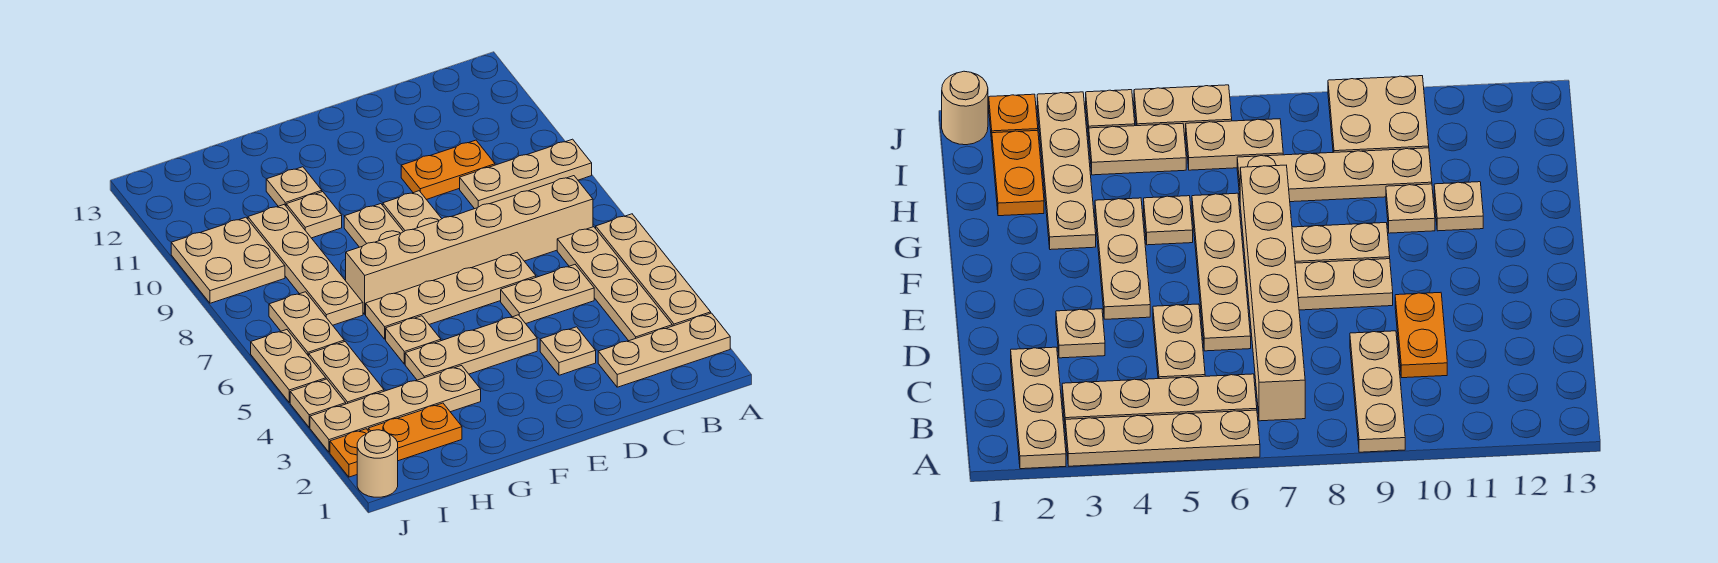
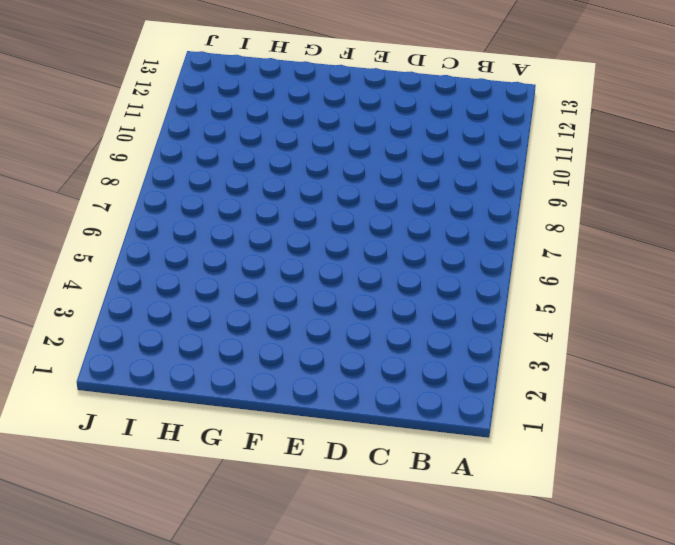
none -> tan 1x3 plate [598,313,730,387]
none -> tan 1x4 plate [596,214,711,326]
none -> tan 1x3 plate [460,139,592,209]

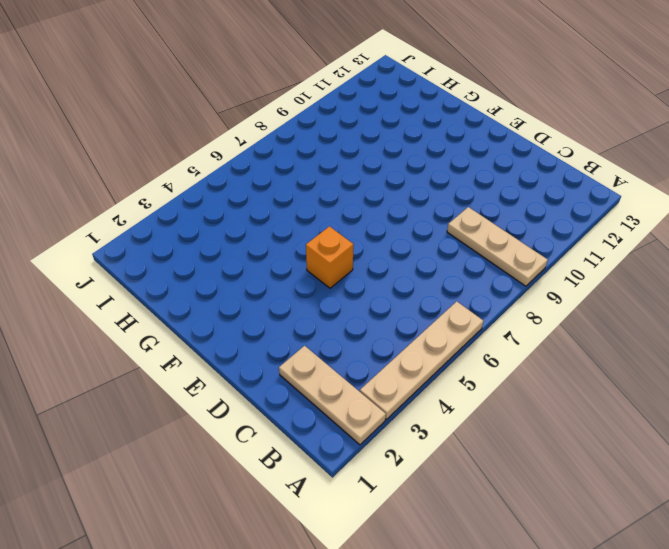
orange 1x1 brick [306,226,354,288] -> none
none -> tan 1x4 plate [557,227,672,341]
none -> tan 1x6 brick [346,176,593,314]
none -> tan 1x2 plate [501,265,594,324]

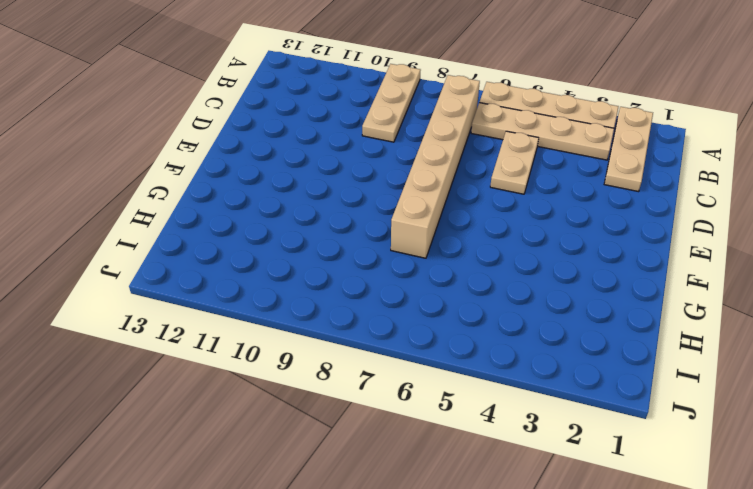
none -> orange 1x2 plate [401,140,495,200]
none -> tan 1x1 plate [540,327,596,375]
none -> tan 1x4 plate [366,253,536,339]

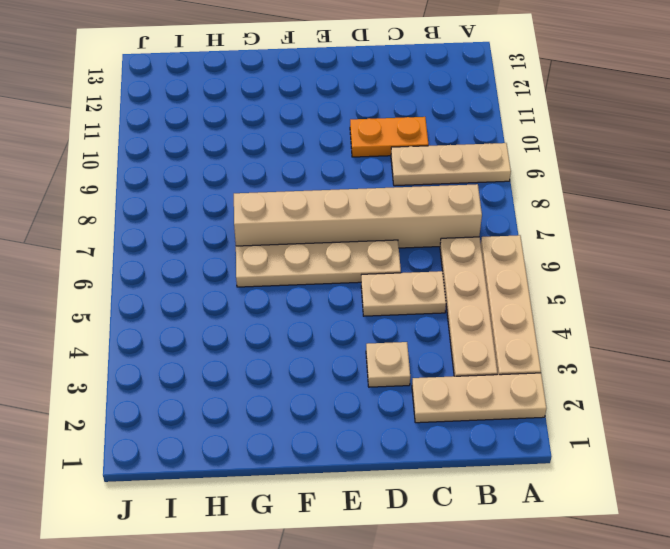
none -> tan 1x3 plate [405,315,537,380]
none -> tan 1x2 plate [383,191,442,232]
none -> tan 1x2 plate [344,204,403,247]

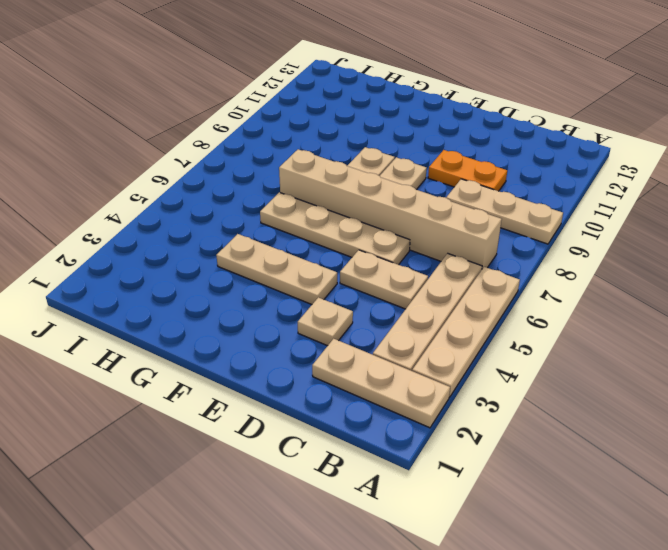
none -> tan 1x4 plate [310,366,481,452]
none -> tan 1x1 plate [386,316,441,364]
none -> tan 1x1 plate [286,192,342,238]

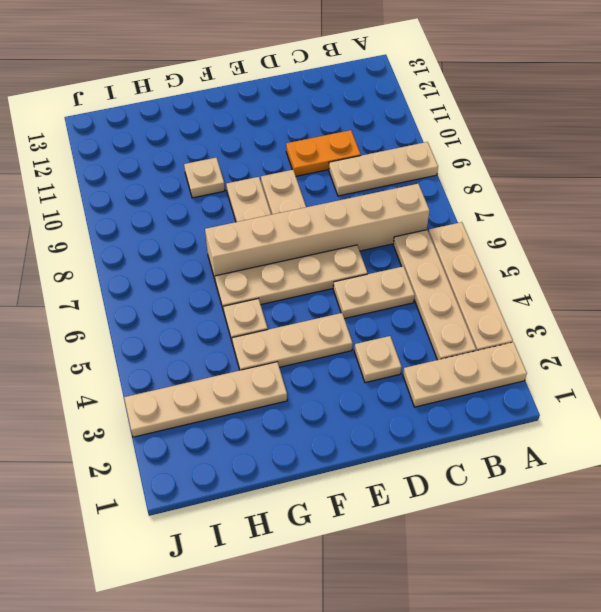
none -> tan 1x1 plate [266,167,322,206]
none -> orange 1x2 plate [368,403,462,461]
none -> tan 1x4 plate [248,204,363,325]

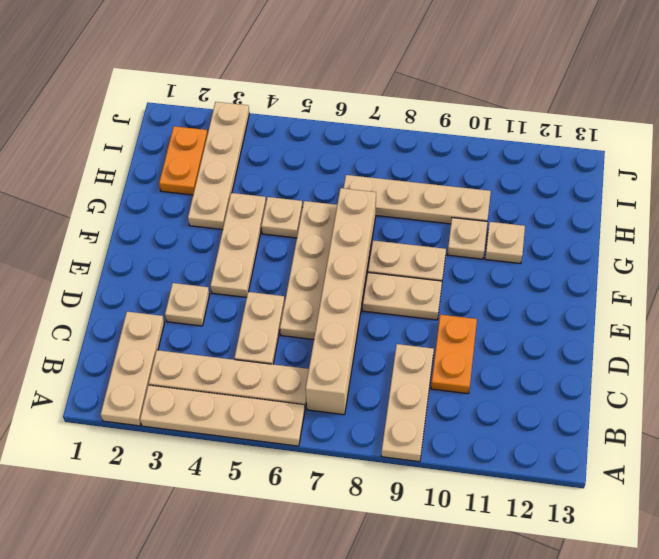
none -> tan 1x2 plate [309,342,384,404]
none -> tan 1x2 plate [269,292,344,356]
none -> tan 2x2 plate [171,217,285,303]

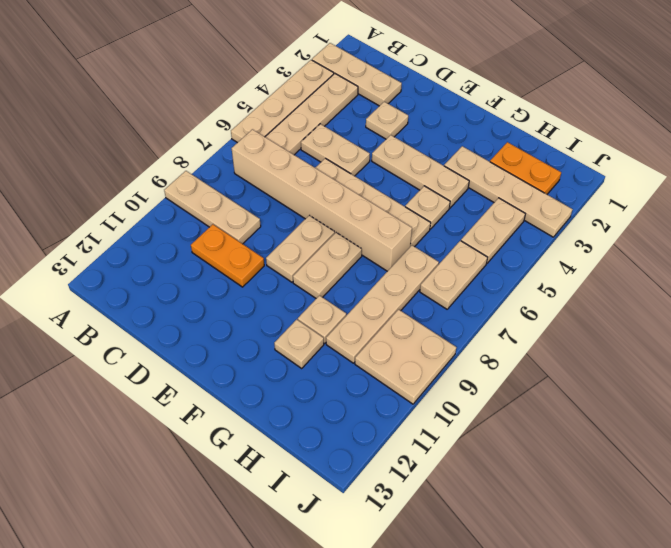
none -> tan 1x1 round brick [357,430,398,497]
none -> orange 1x1 plate [330,429,369,477]
none -> tan 1x1 plate [290,379,346,427]

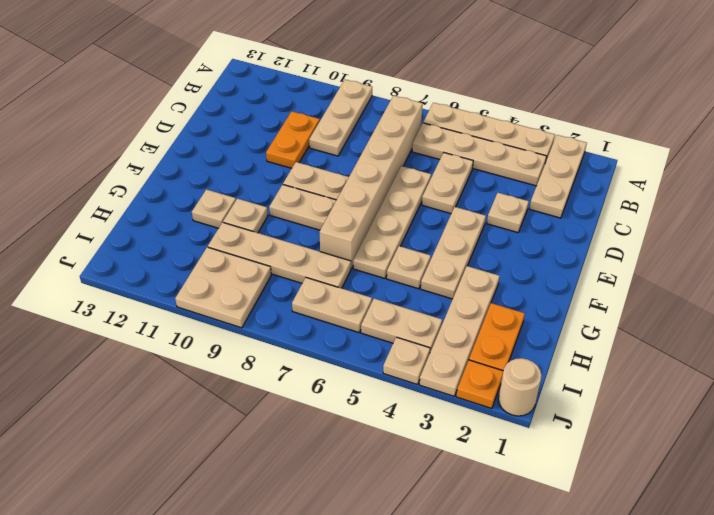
none -> tan 1x2 plate [251,330,326,403]

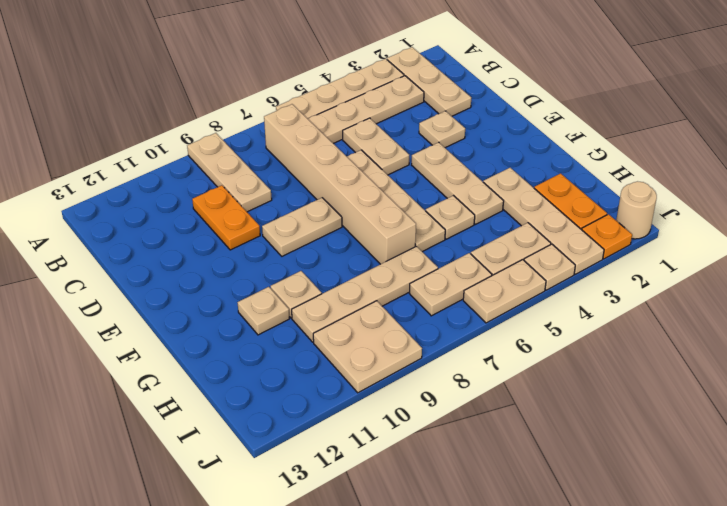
none -> tan 1x2 plate [344,204,403,247]

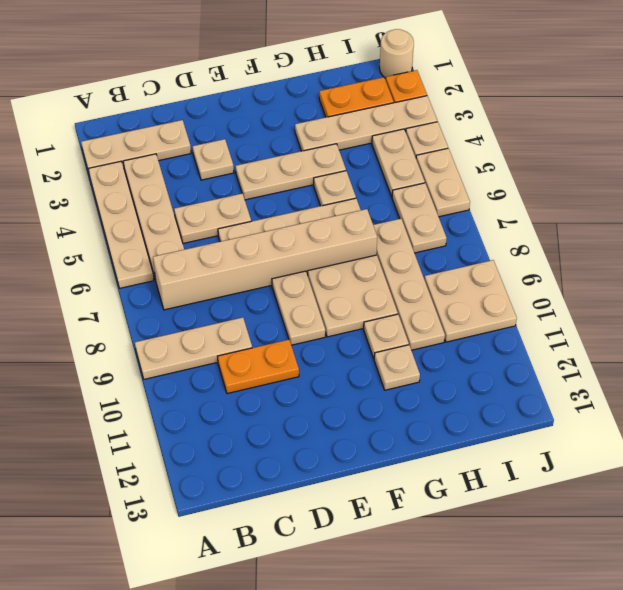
tan 2x2 plate [308,255,398,337] -> tan 1x2 plate [344,204,403,247]

